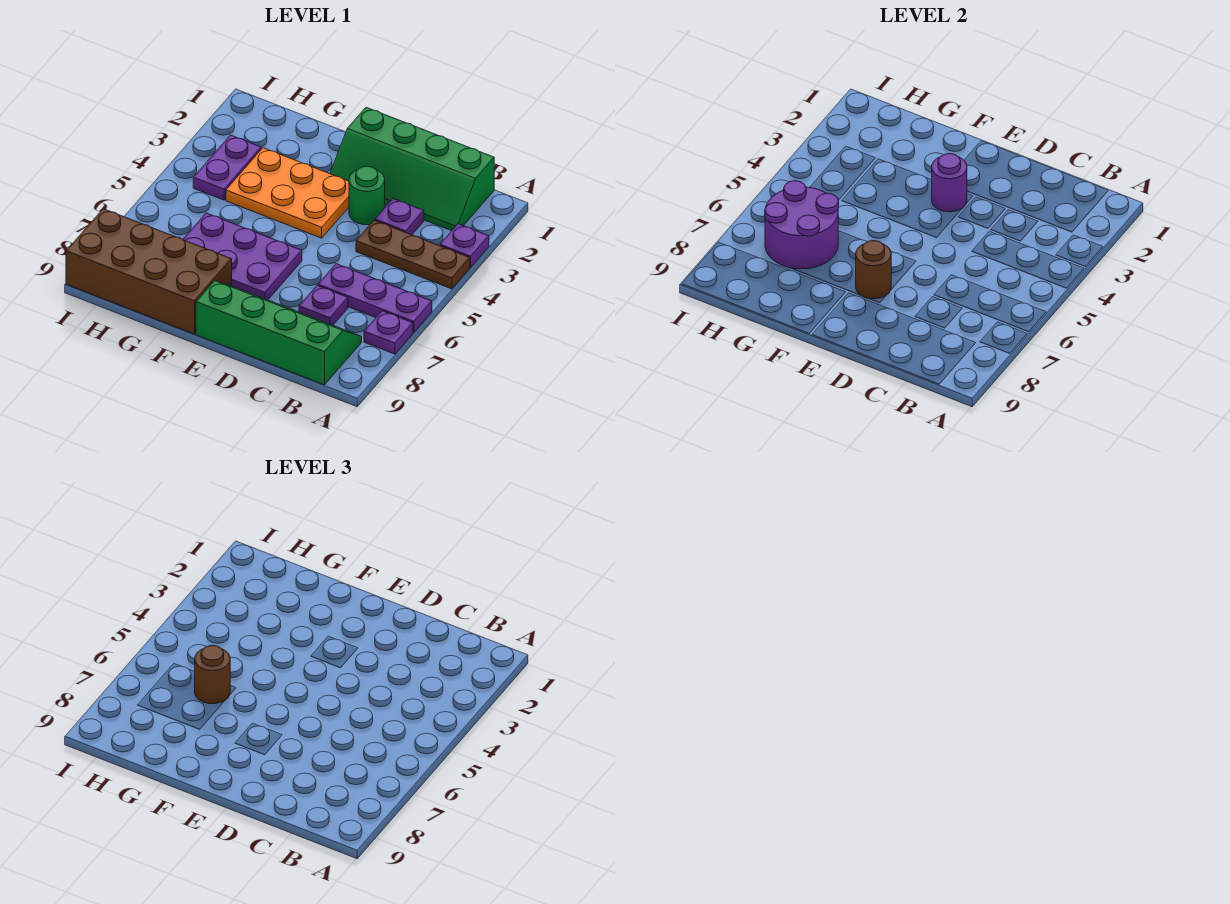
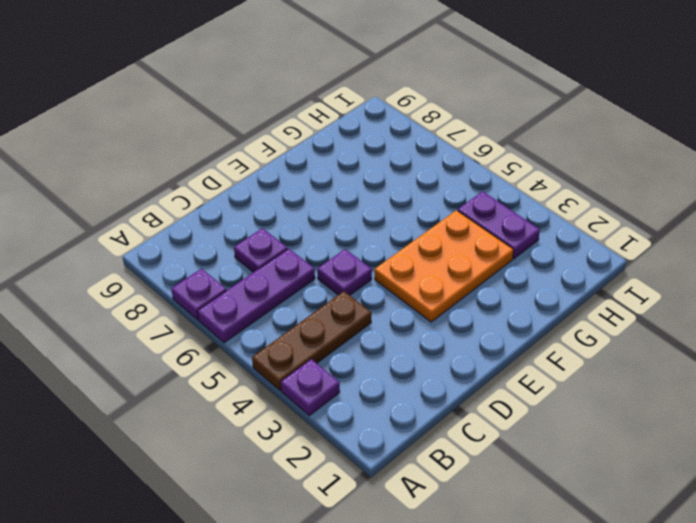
purple 1x1 plate [317,249,372,295] -> purple 1x1 plate moved to [375,199,424,235]
none -> green 2x4 slope [330,107,494,231]
none -> green 2x4 slope [196,281,362,385]
none -> green 1x1 round brick [349,166,385,225]

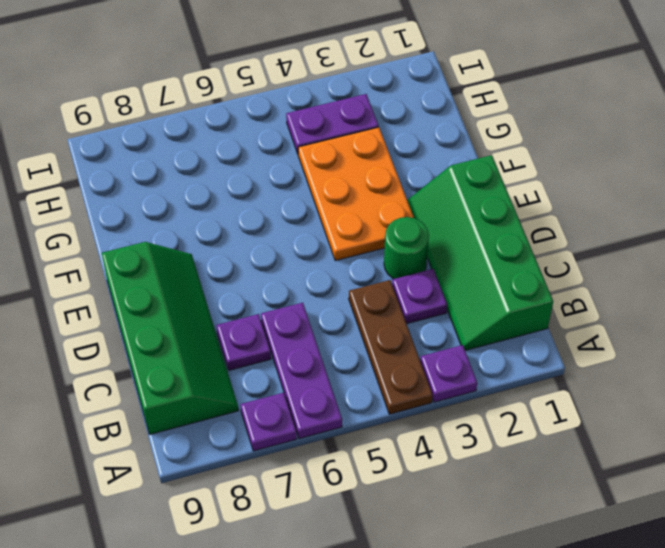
none -> purple 2x3 plate [183,213,302,300]
none -> brown 2x4 brick [66,209,232,334]
none -> purple 1x1 round brick [932,154,967,212]

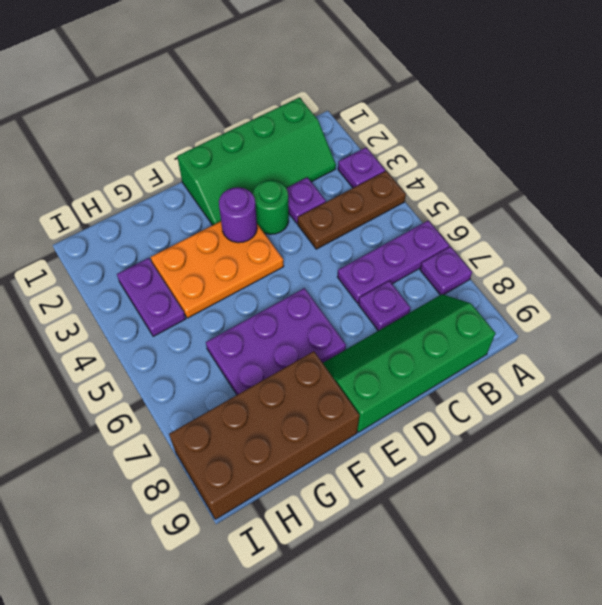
none -> brown 1x1 round brick [856,241,891,299]
none -> purple 2x2 round brick [765,181,839,269]
none -> brown 1x1 round brick [195,645,230,704]

